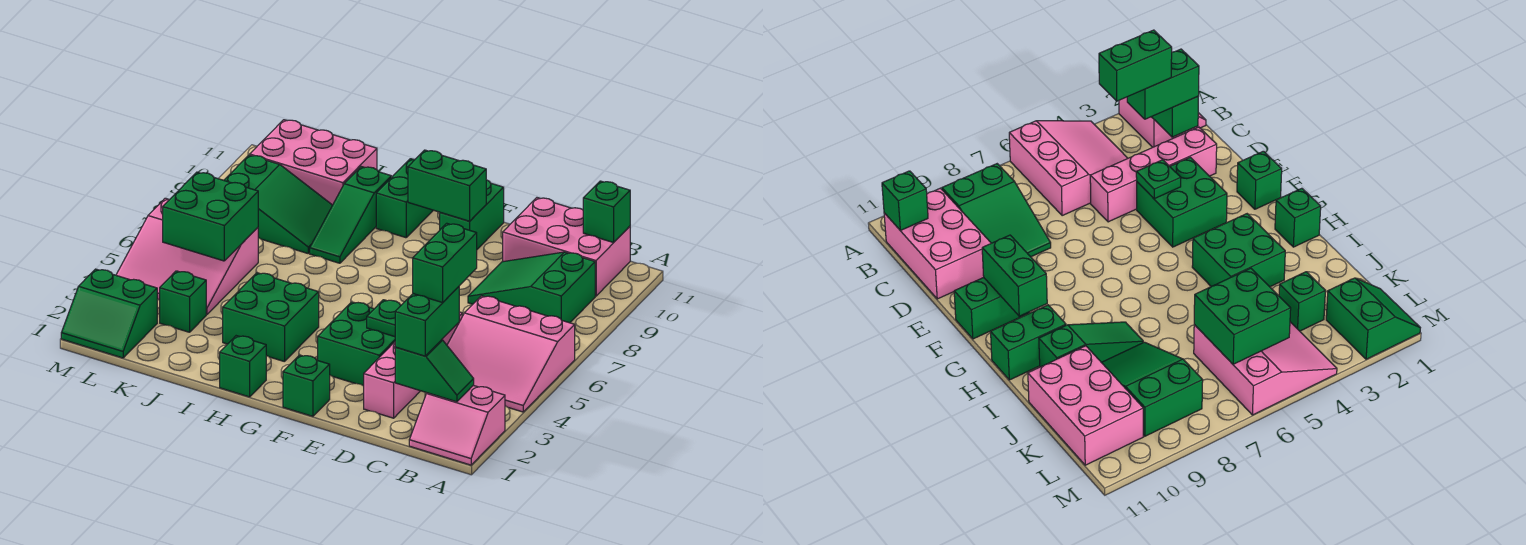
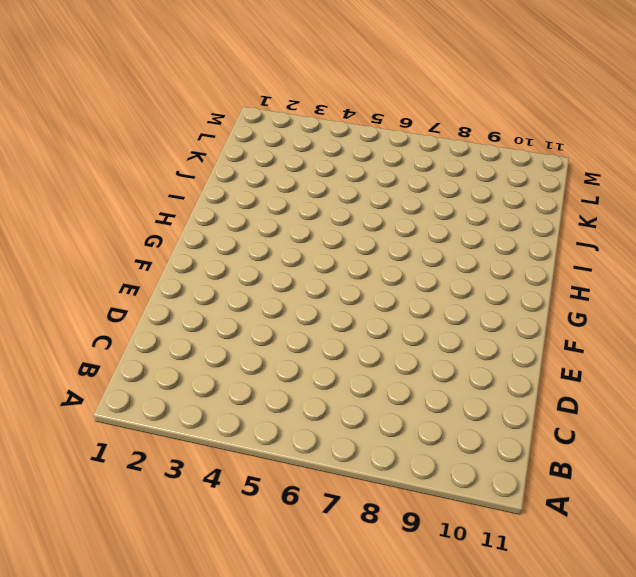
none -> pink 2x2 slope [409,385,505,465]
none -> pink 3x3 slope [447,296,575,412]
none -> green 2x3 slope [468,252,595,323]

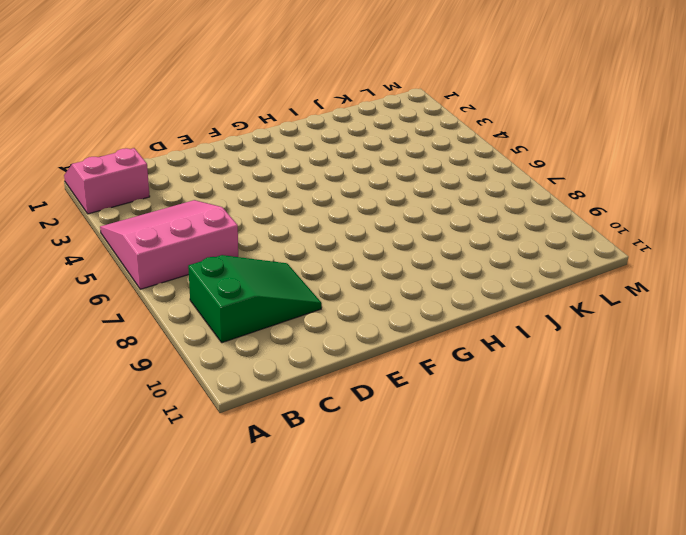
none -> pink 2x3 brick [503,198,630,296]
none -> pink 1x4 brick [364,312,462,418]
none -> green 2x2 brick [318,302,395,386]

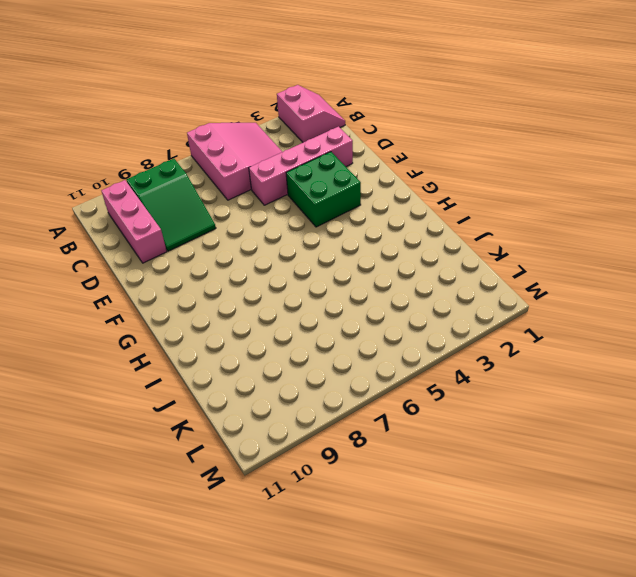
pink 1x3 brick [101,180,167,263] -> pink 2x3 brick [503,198,630,296]
none -> green 1x1 brick [283,355,330,416]
none -> green 1x2 brick [440,180,504,249]
none -> green 1x1 brick [220,336,266,397]

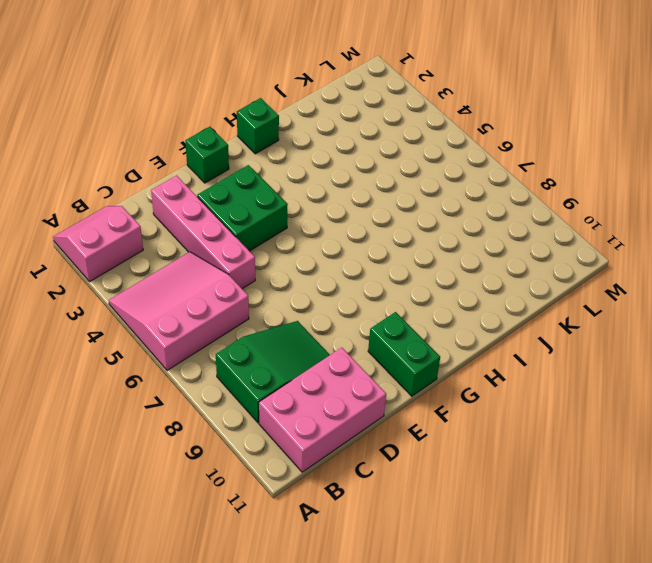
none -> green 2x2 brick [223,273,319,362]
none -> green 1x2 brick [376,159,433,238]
none -> green 1x3 slope [310,167,391,263]

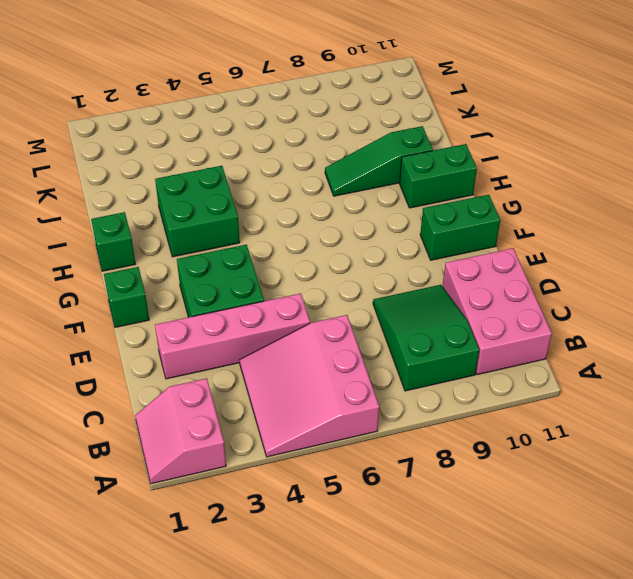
none -> green 2x3 slope [224,155,332,253]
none -> pink 2x3 brick [250,120,377,205]
none -> green 1x1 brick [160,271,206,332]

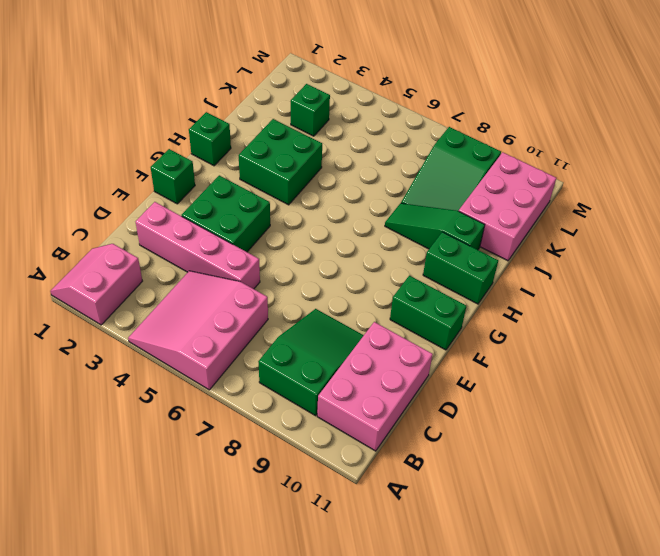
none -> pink 3x3 slope [116,198,258,315]
none -> green 2x2 slope [61,269,157,358]
none -> green 1x2 slope [395,340,474,402]

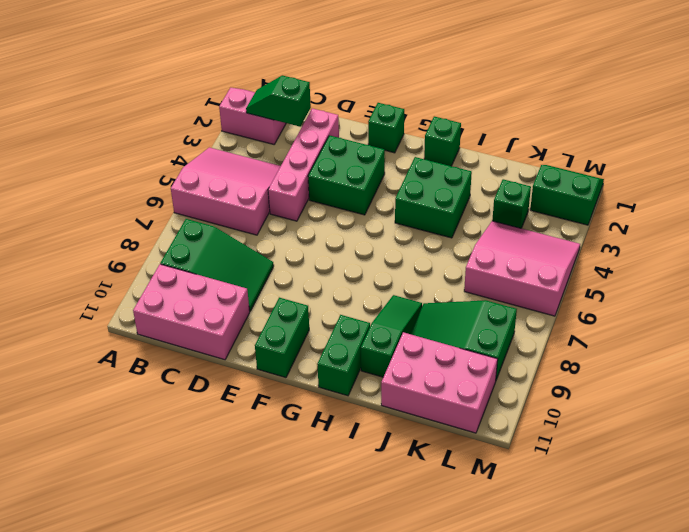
none -> green 1x1 brick [583,181,630,243]
none -> green 1x1 plate [367,300,401,337]
none -> green 1x2 brick [408,150,486,221]

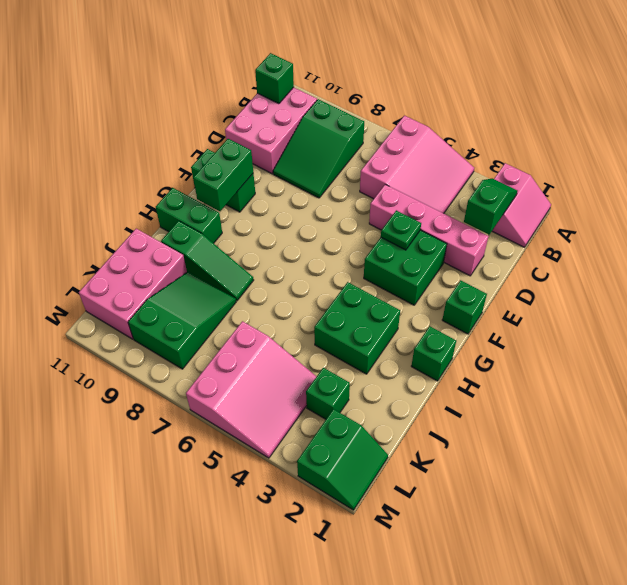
none -> green 2x2 brick [163,172,258,261]
none -> green 1x2 brick [395,287,459,356]
none -> green 1x2 brick [413,223,477,303]

